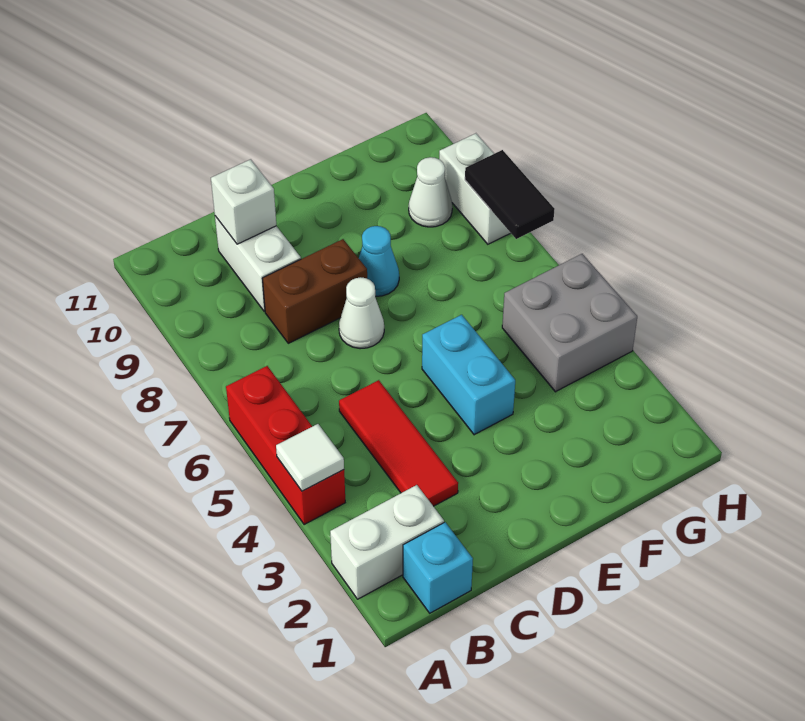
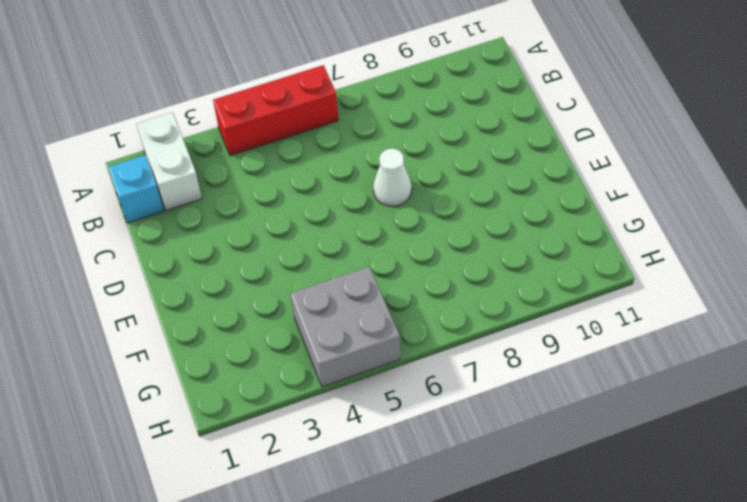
none -> red 1x3 tile [339,380,458,506]
none -> brown 1x2 brick [262,239,367,343]
none -> white 1x2 brick [215,216,301,311]

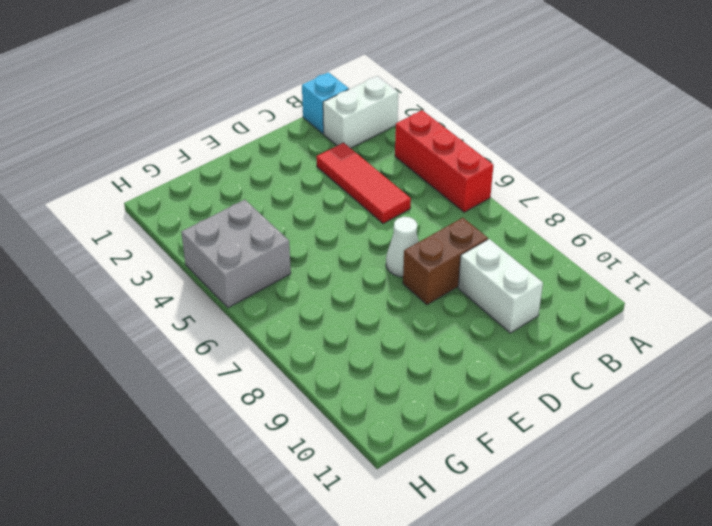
none -> cyan 1x2 brick [422,315,515,435]
none -> cyan 1x1 cone [359,226,399,296]
none -> white 1x1 cone [409,157,452,227]

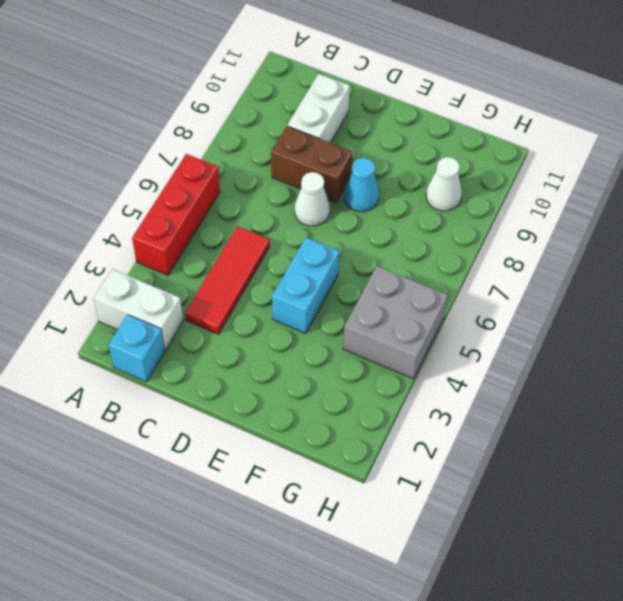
none -> white 1x2 brick [439,133,510,244]
none -> white 1x1 tile [276,424,344,491]
none -> white 1x1 brick [211,159,276,244]

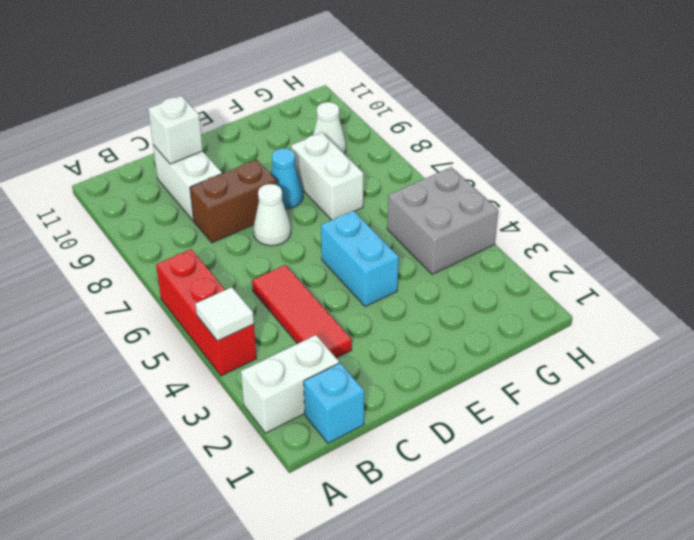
white 1x2 brick [291,133,363,220] -> white 1x2 brick moved to [439,133,510,244]
none -> black 1x2 tile [465,150,555,239]

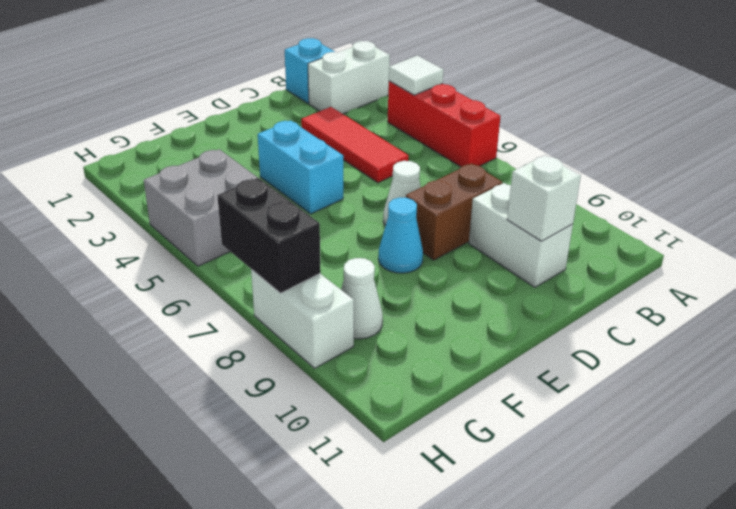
black 1x2 brick [217,178,321,293] -> black 1x2 tile [465,150,555,239]

